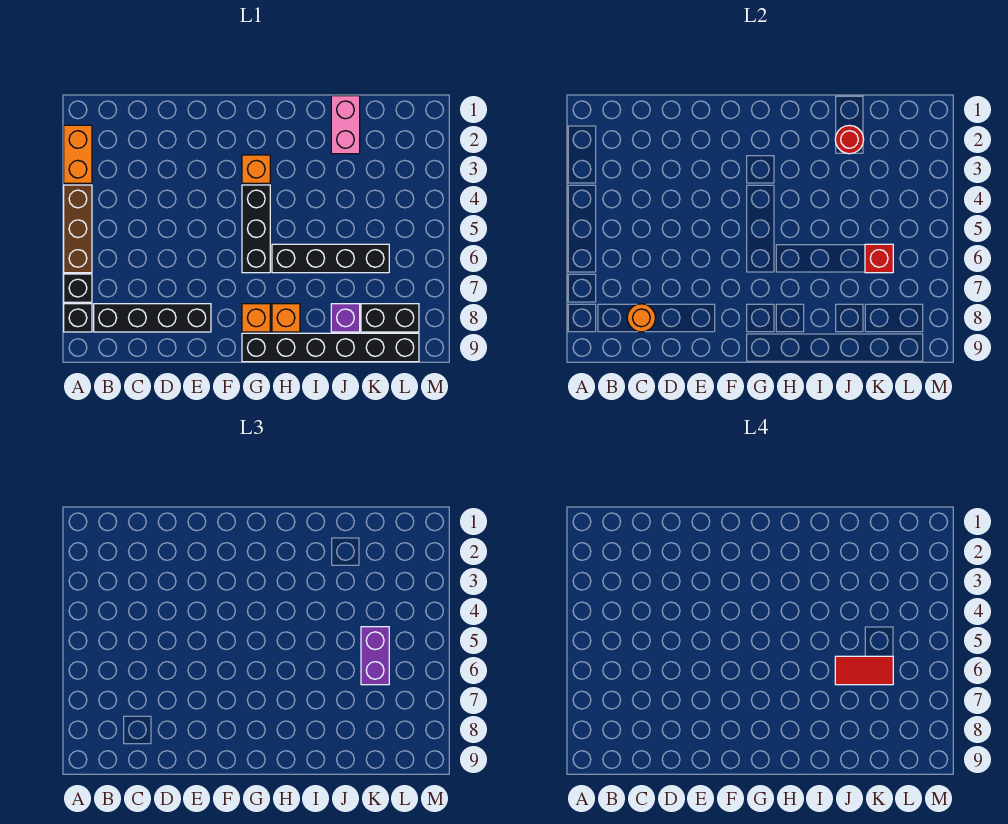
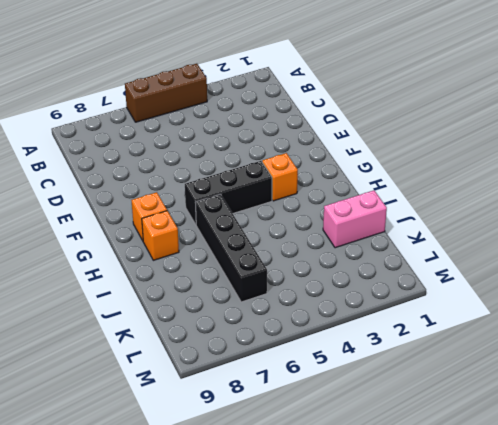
none -> orange 1x2 brick [64,125,92,183]
none -> black 1x1 brick [64,274,92,302]
none -> black 1x1 brick [64,304,92,332]

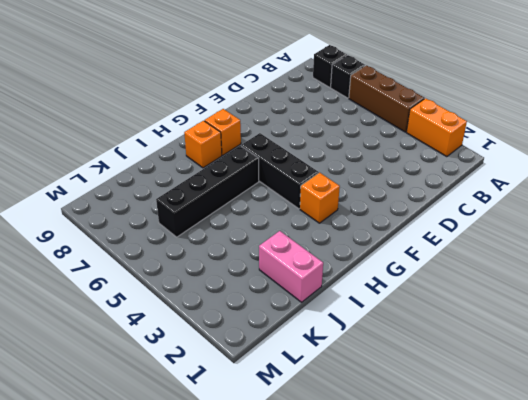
none -> black 1x4 brick [94,304,211,332]
none -> black 1x6 brick [242,333,419,362]
none -> purple 1x1 brick [331,304,360,332]

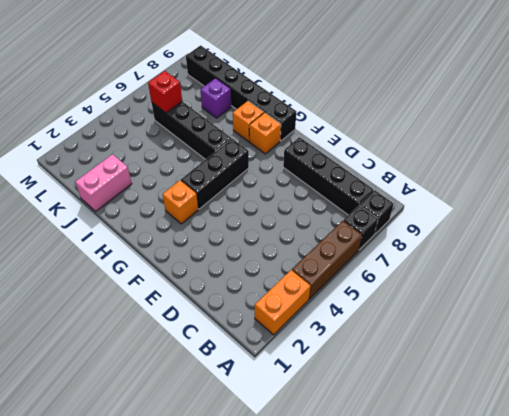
none -> black 1x2 brick [361,304,419,332]
none -> orange 1x1 round brick [627,304,655,332]
none -> red 1x1 round brick [835,125,864,154]

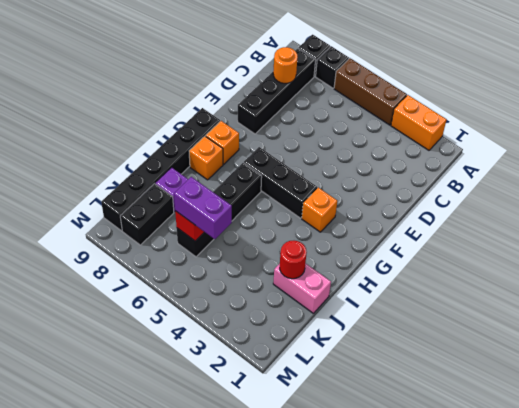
none -> red 1x2 tile [835,656,893,685]

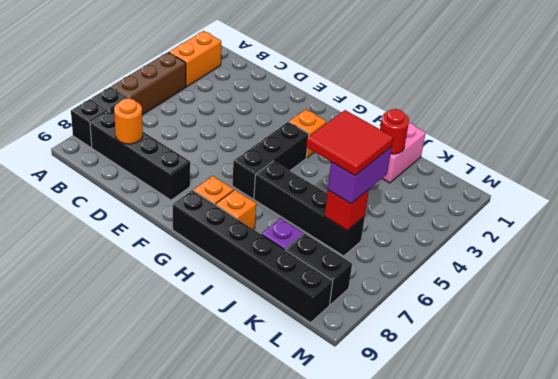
red 2x2 tile [306,110,393,176] -> red 1x2 tile [835,656,893,685]

